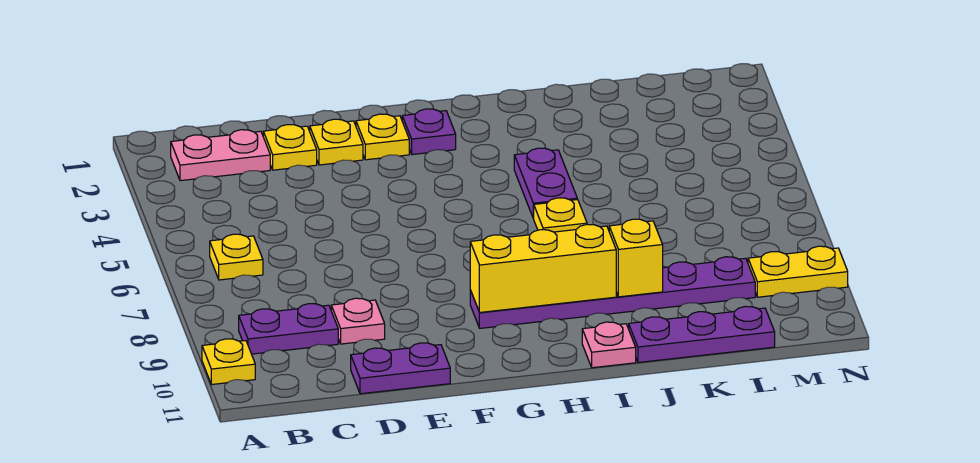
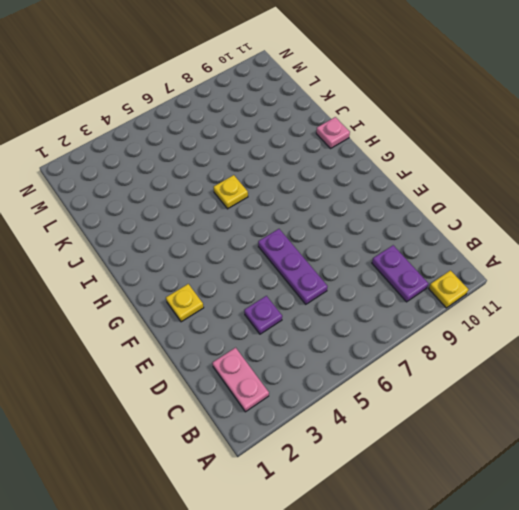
purple 1x1 plate [244,296,282,334] -> purple 1x1 plate moved to [402,109,456,155]
purple 1x3 plate [258,229,328,304] -> purple 1x3 plate moved to [629,306,775,363]
none -> yellow 1x1 plate [210,234,263,280]
none -> yellow 1x1 plate [263,125,317,170]
none -> pink 1x1 plate [331,298,385,344]

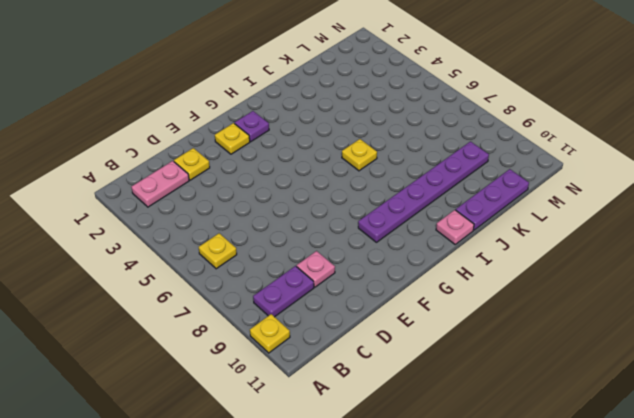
none -> purple 1x2 plate [351,343,450,394]
none -> yellow 1x1 plate [310,119,363,165]
none -> purple 1x2 plate [514,148,577,218]

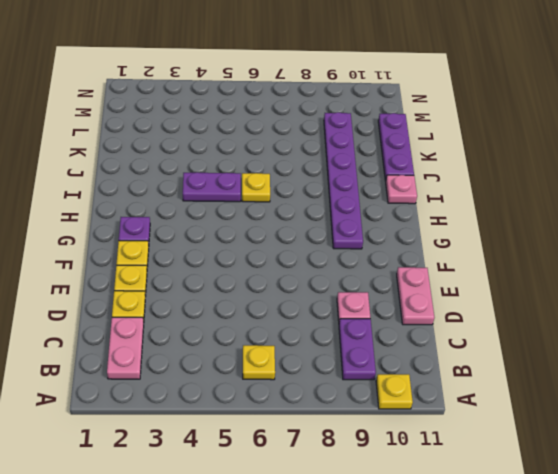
pink 1x2 plate [397,267,434,325] -> purple 1x2 plate [351,343,450,394]
none -> yellow 1x2 plate [748,246,848,297]
none -> yellow 1x3 brick [470,224,616,313]
none -> yellow 1x1 brick [609,219,663,297]

